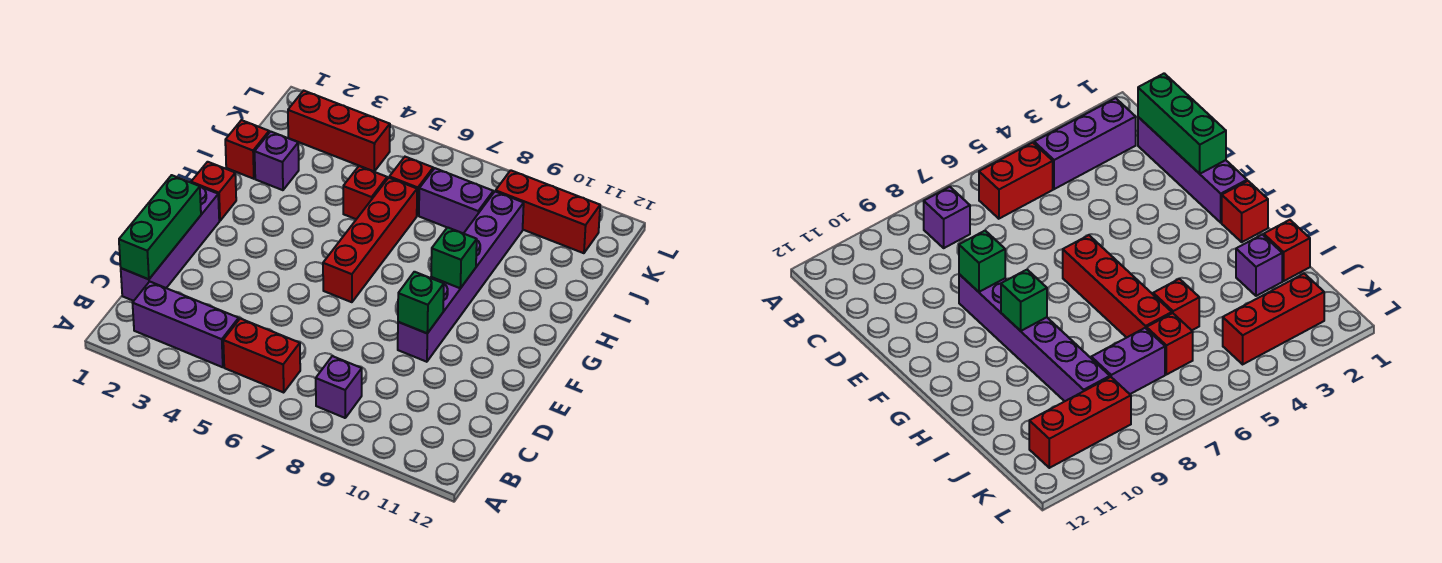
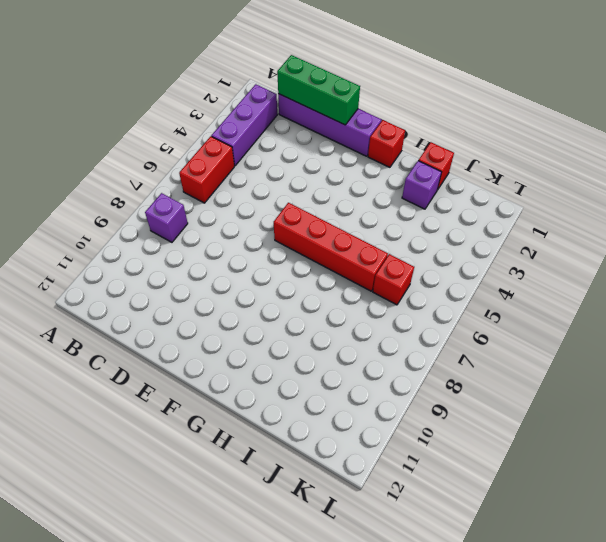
none -> purple 1x6 brick [398,191,524,362]
none -> red 1x1 brick [343,166,387,219]
none -> purple 1x2 brick [419,168,493,233]

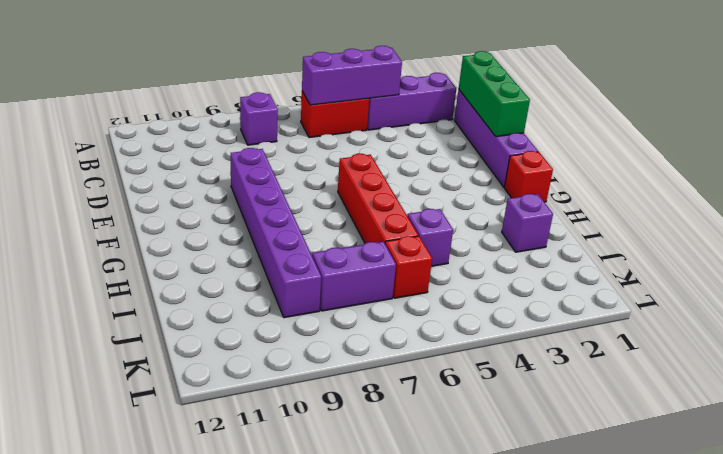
purple 1x3 brick [302,46,402,105] -> none
purple 1x1 brick [408,209,453,266] -> red 1x1 brick [343,166,387,219]
none -> red 1x1 brick [225,120,269,179]
none -> red 1x3 brick [288,91,390,171]
none -> red 1x3 brick [496,170,600,253]

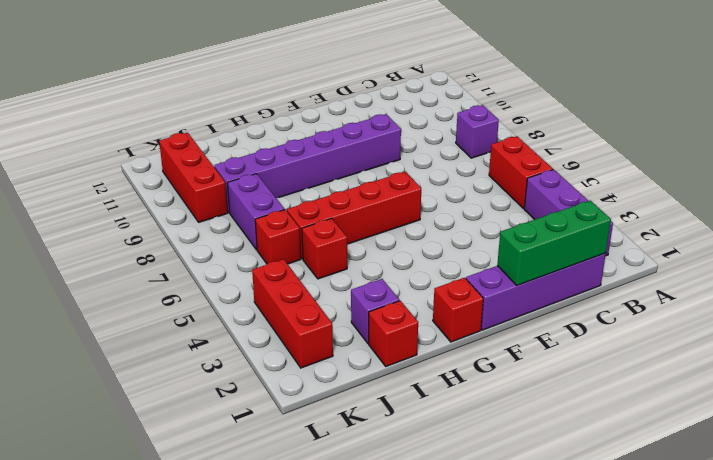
none -> green 1x1 brick [398,272,444,333]
none -> green 1x1 brick [431,227,477,288]

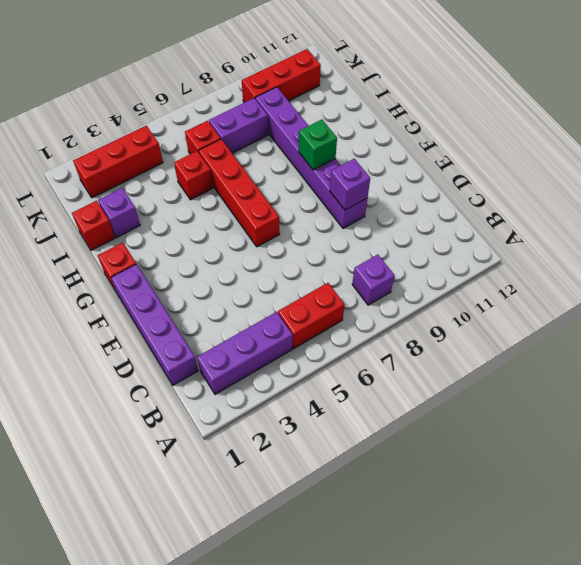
purple 1x1 brick [330,159,370,210] -> green 1x1 brick [398,272,444,333]
none -> green 1x3 brick [119,175,201,279]

